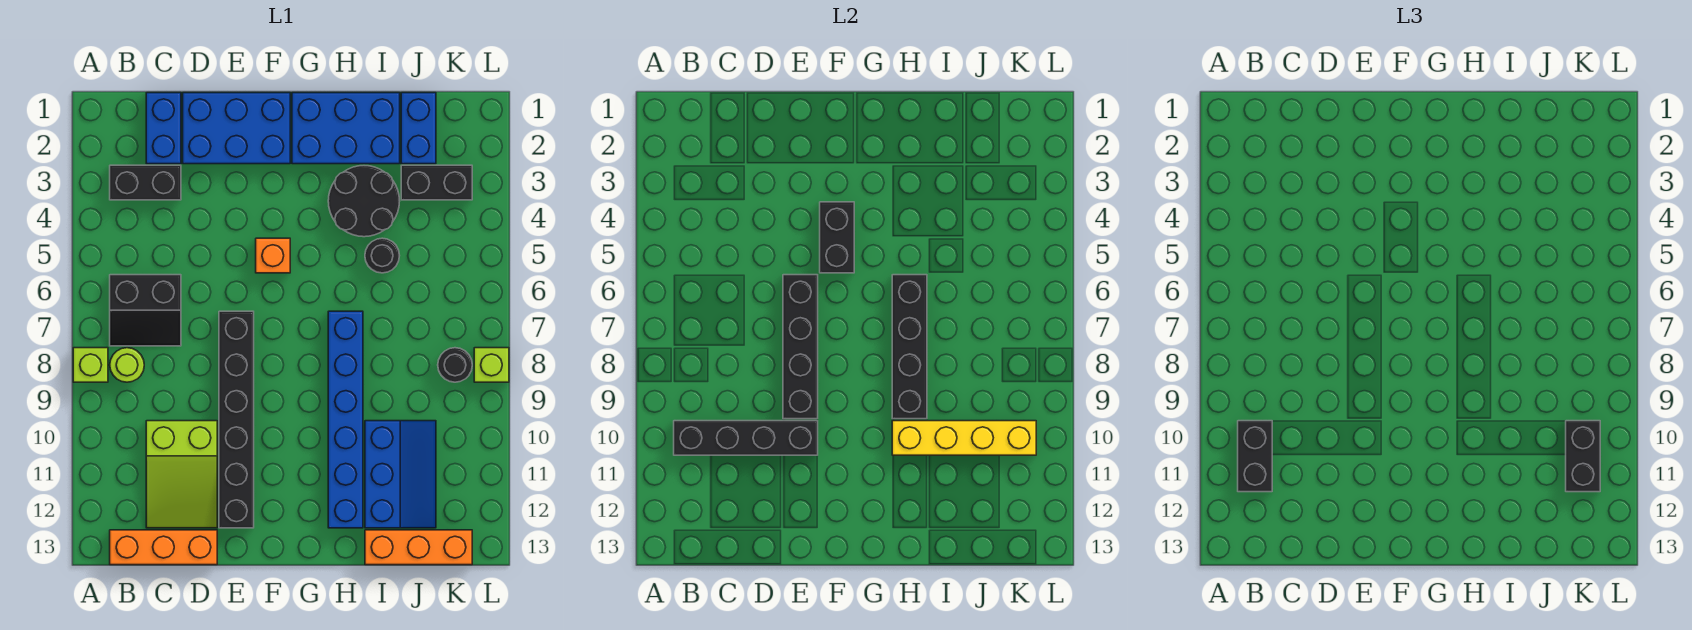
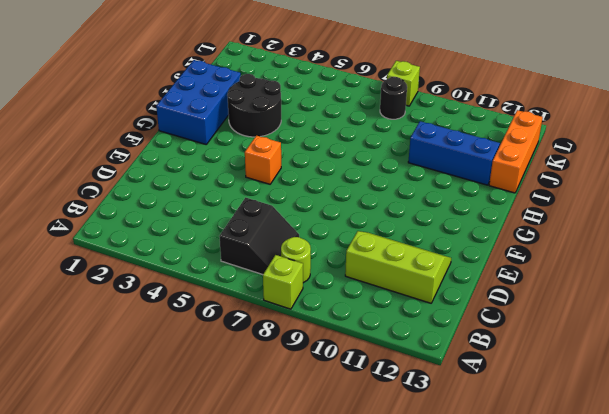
lime 2x3 slope [345,231,451,303] -> lime 2x3 slope turned to [146,421,217,528]
none -> black 1x2 brick [110,165,181,200]
none -> orange 1x3 brick [110,530,217,565]
none -> blue 1x2 brick [146,93,181,164]

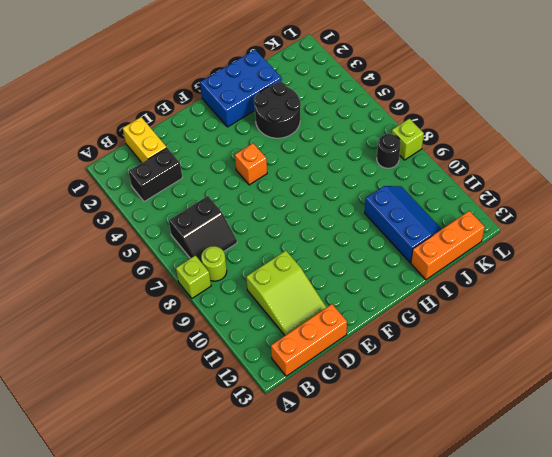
yellow 1x2 brick [123,117,167,163] -> blue 1x2 brick [146,93,181,164]
none -> blue 2x3 brick [183,93,290,164]
none -> black 1x6 brick [219,311,254,528]
none -> blue 1x6 brick [328,311,363,528]

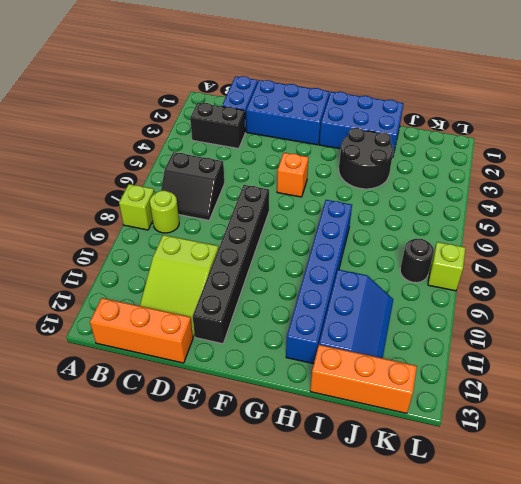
none -> black 1x1 round brick [365,238,400,273]
none -> blue 1x2 brick [401,93,436,164]
none -> black 1x2 brick [401,165,472,200]

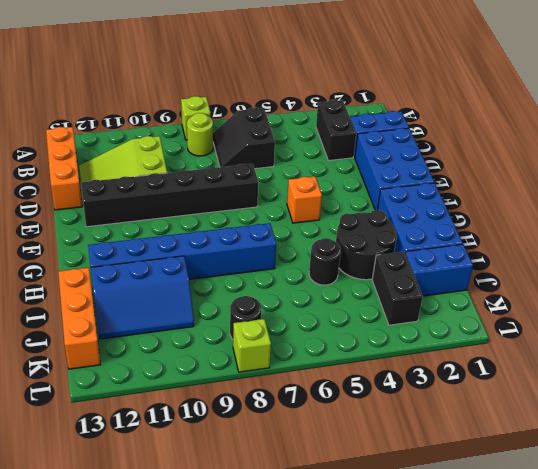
none -> black 1x4 brick [674,421,818,455]
none -> black 1x4 brick [783,275,818,419]
none -> black 1x2 brick [820,202,854,273]

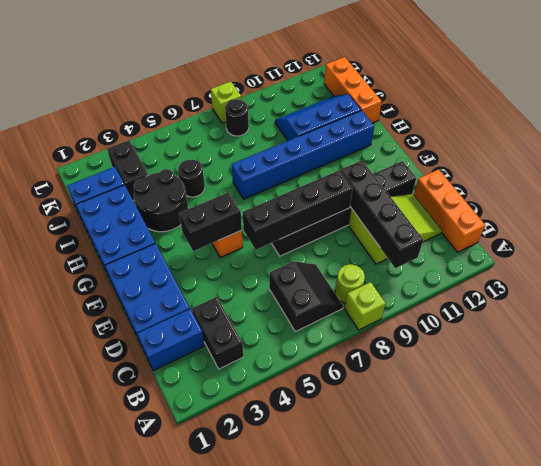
none -> black 1x4 brick [892,275,927,419]
none -> yellow 1x4 brick [892,421,1036,455]
none -> black 1x2 brick [1238,421,1272,492]

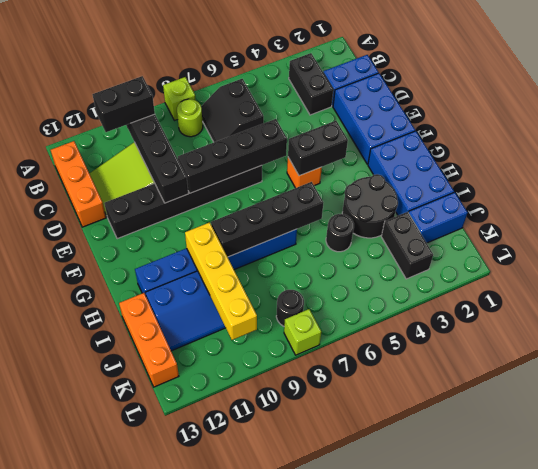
none -> black 1x2 brick [1566,421,1600,492]

